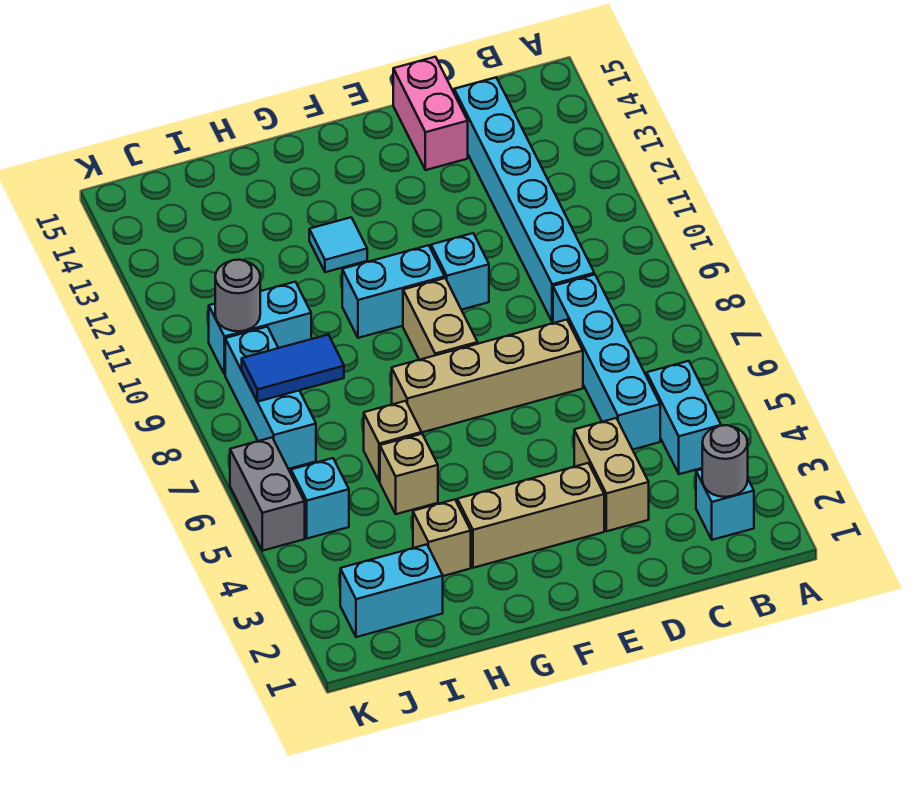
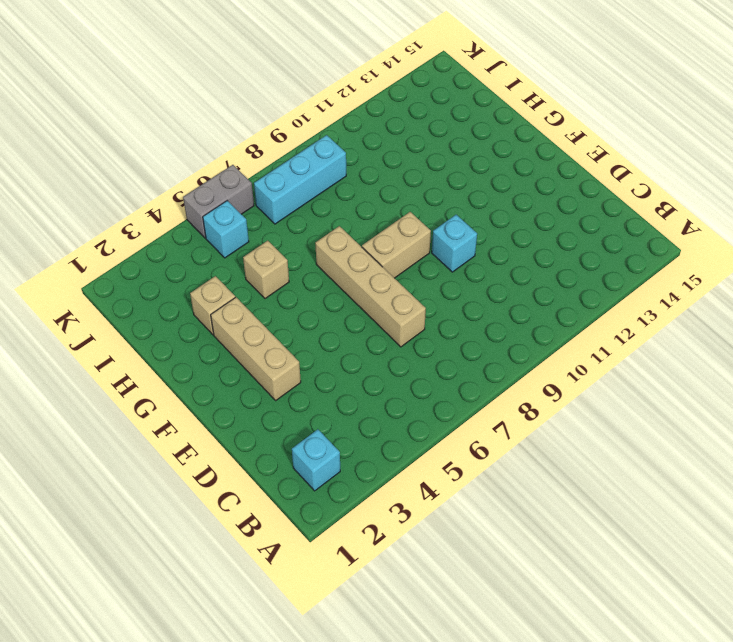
none -> cyan 1x2 brick [647,361,721,474]
none -> cyan 1x4 brick [553,274,660,450]
none -> cyan 1x6 brick [454,77,594,322]

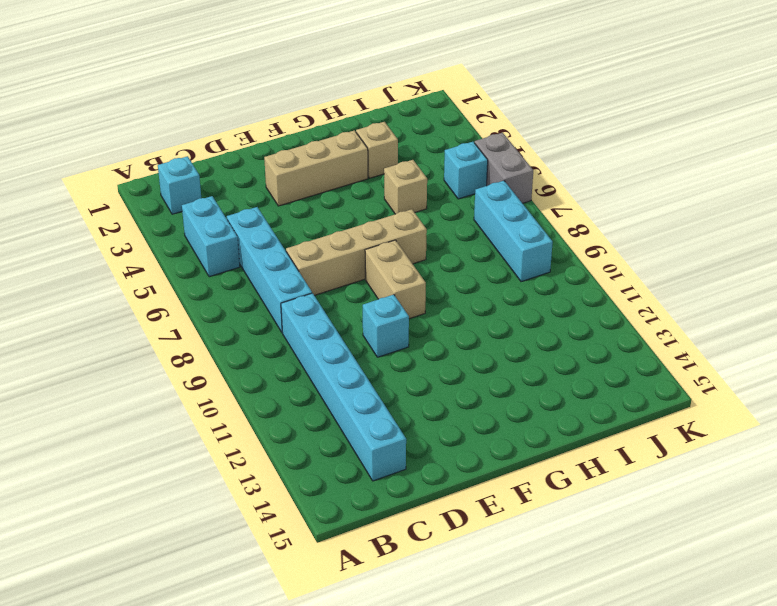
none -> tan 1x2 brick [574,418,649,531]
none -> pink 1x2 brick [393,57,468,170]
none -> cyan 1x2 brick [342,245,445,338]

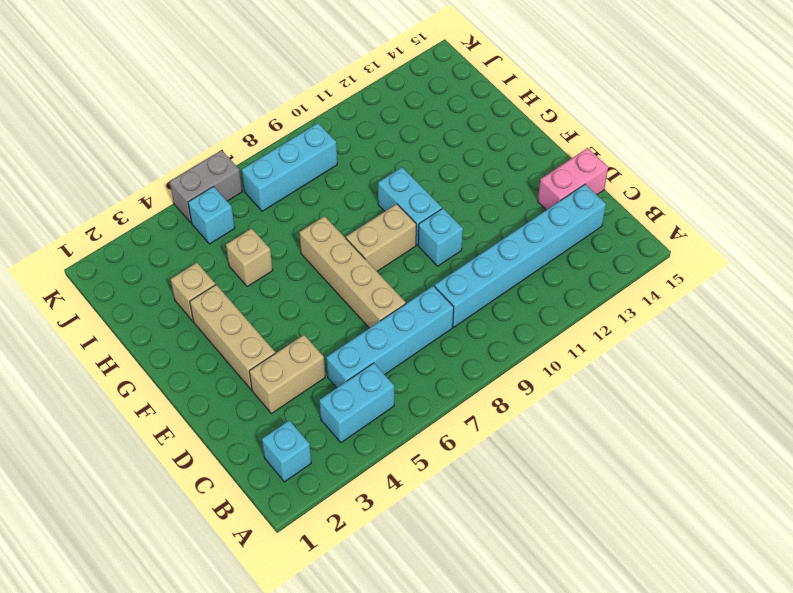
none -> cyan 1x1 tile [309,217,367,272]
none -> tan 1x1 brick [364,401,421,481]
none -> cyan 1x2 brick [340,544,443,637]

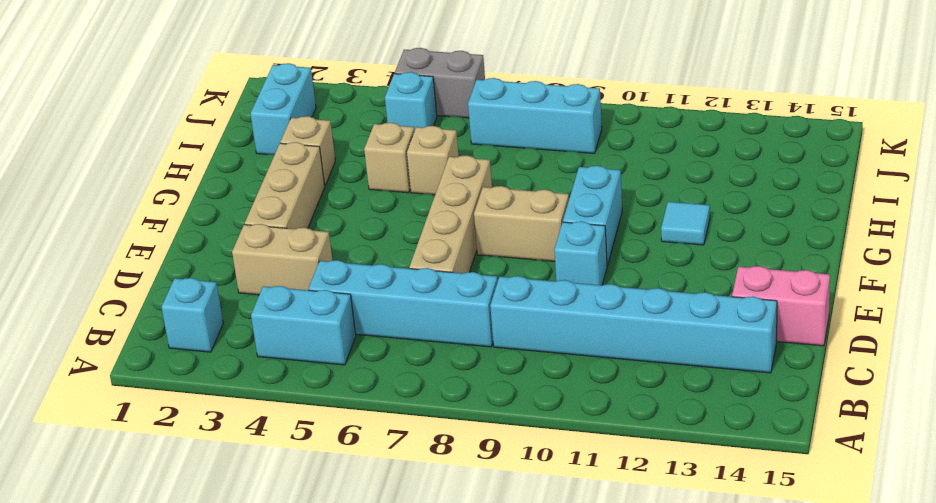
none -> cyan 1x2 brick [209,282,311,374]
none -> grey 1x1 round brick [702,425,748,497]
none -> blue 1x2 tile [242,335,344,402]

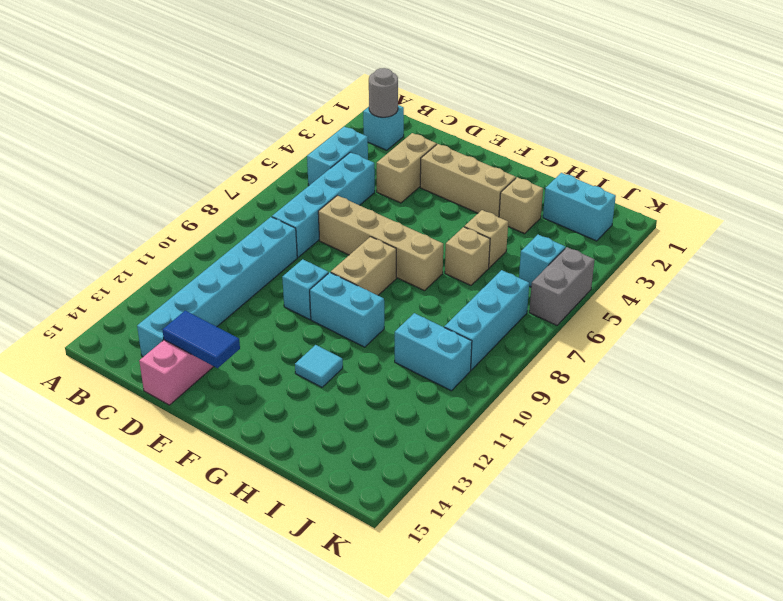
blue 1x2 tile [162,311,240,368] -> blue 1x2 tile moved to [242,335,344,402]
none -> grey 1x1 round brick [215,260,260,331]

